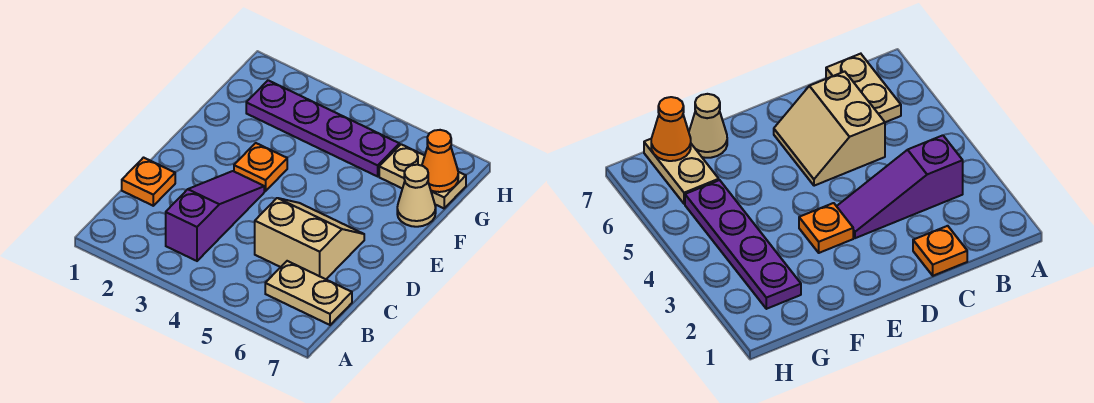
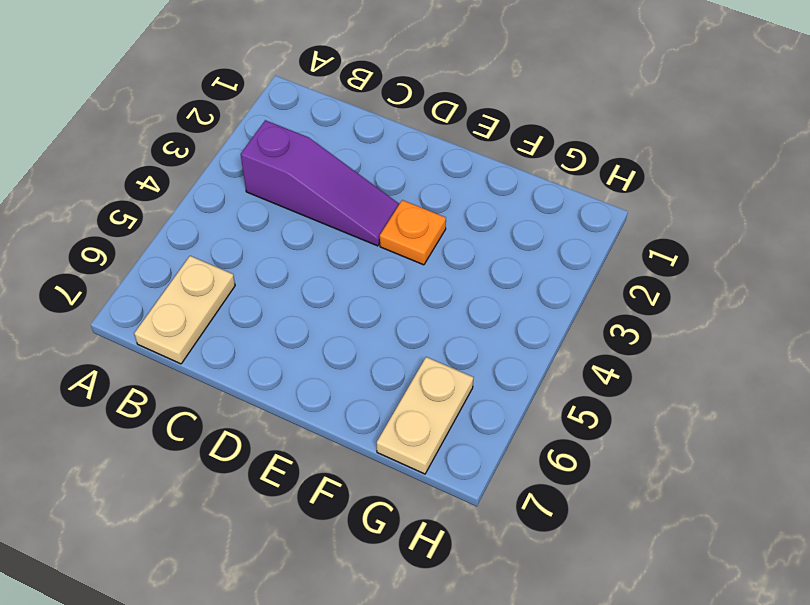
none -> orange 1x1 plate [122,158,175,206]
none -> tan 2x2 slope [255,198,364,279]

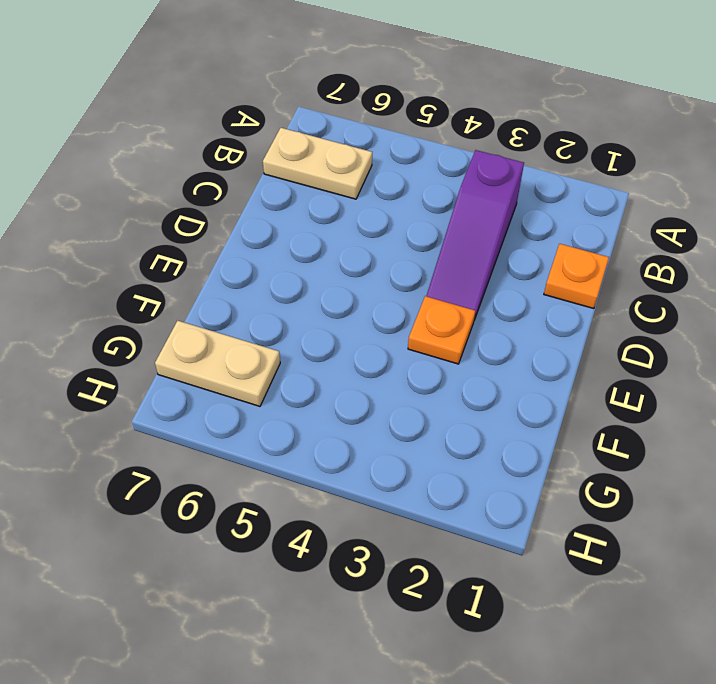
none -> tan 2x2 slope [255,198,364,279]
none -> tan 1x1 cone [397,165,436,227]

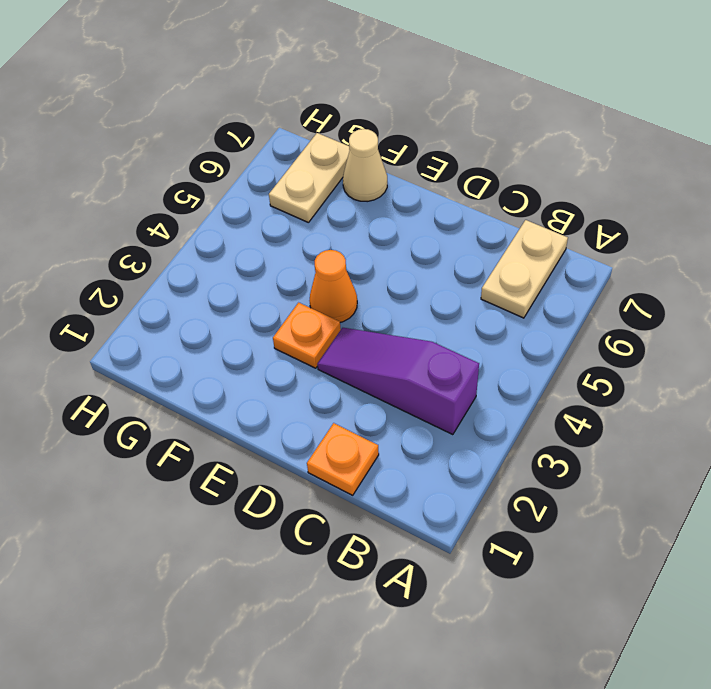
orange 1x1 cone [309,250,357,322] -> orange 1x1 cone moved to [422,130,458,192]
none -> tan 2x2 slope [255,198,364,279]
none -> purple 1x4 plate [246,80,399,176]

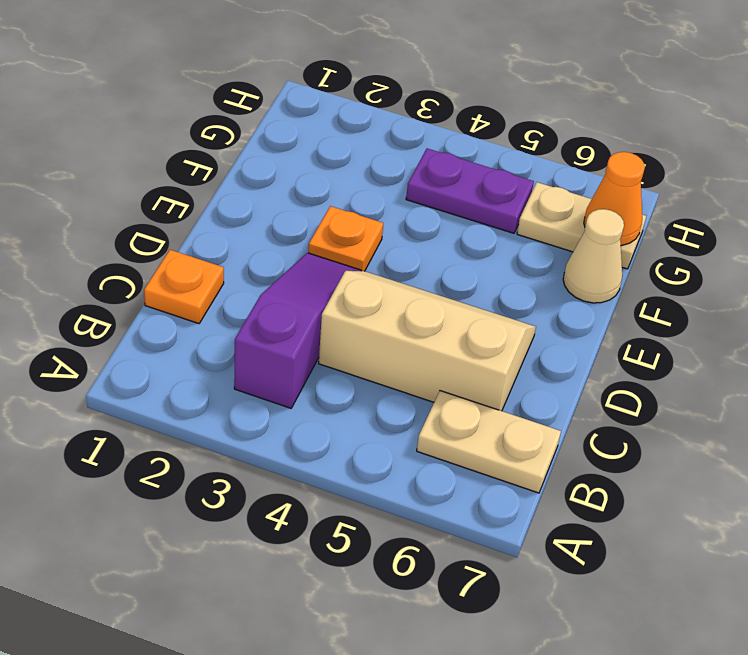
tan 2x3 slope [319,271,536,411] -> tan 2x2 slope [255,198,364,279]
purple 1x2 plate [406,149,534,233] -> purple 1x4 plate [246,80,399,176]

